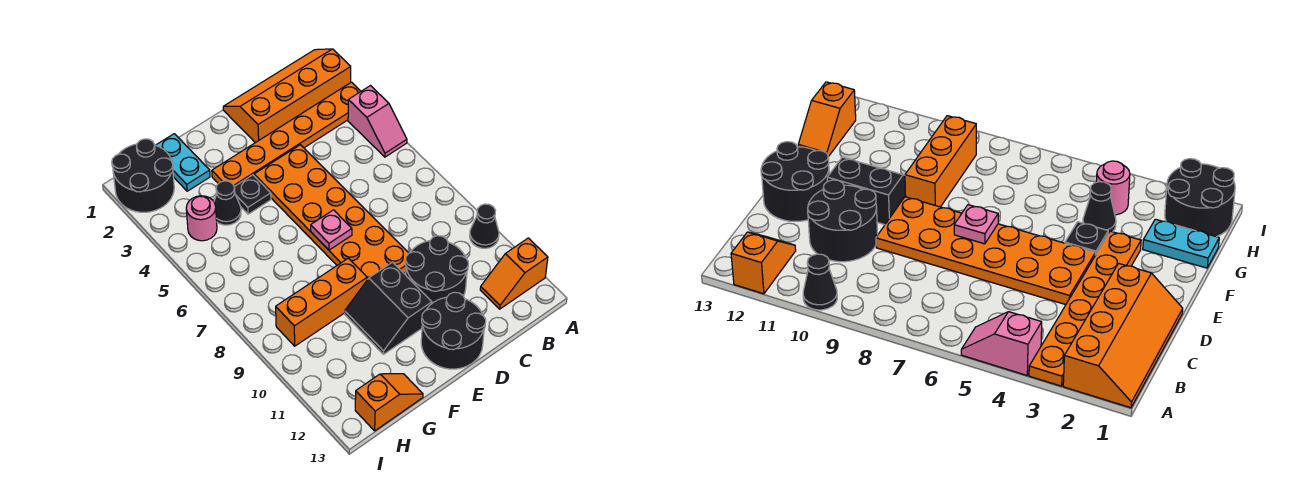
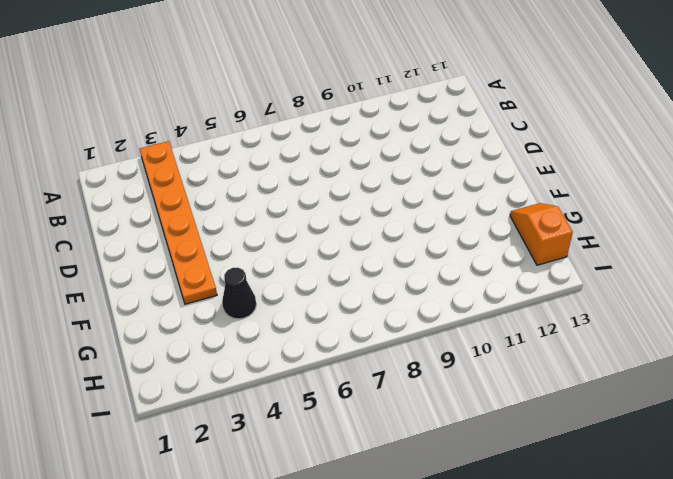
none -> orange 2x4 slope [223,49,351,143]
none -> pink 1x2 slope [348,86,407,157]
none -> black 1x1 cone [470,204,499,248]

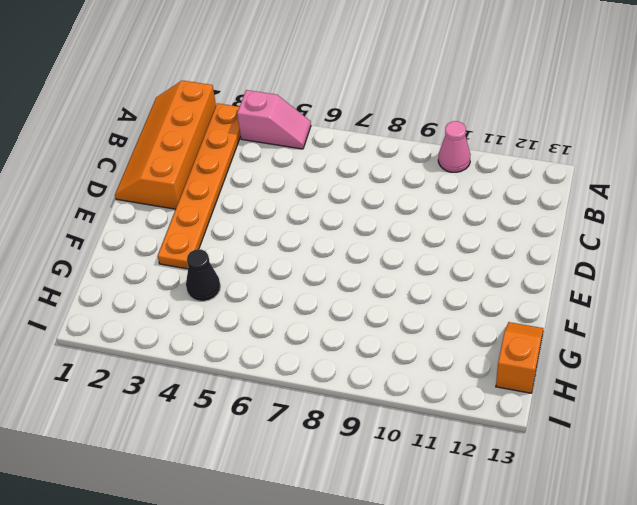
pink 1x1 cone [438,121,471,172] -> black 1x1 cone [470,204,499,248]
none -> orange 1x2 slope [480,238,548,309]
none -> black 2x2 round brick [405,236,468,303]
none -> orange 2x6 plate [254,145,409,280]

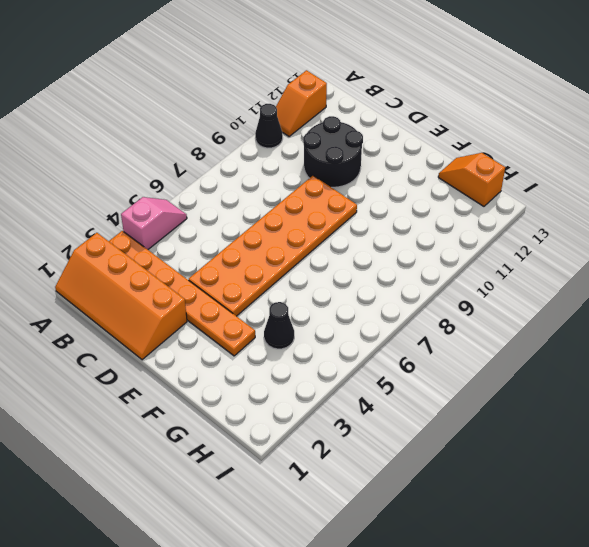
orange 1x2 slope [276,70,327,136] -> orange 1x2 slope turned to [480,238,548,309]
none -> black 2x2 round brick [421,292,486,369]
none -> black 2x2 slope [345,262,432,354]
none -> black 1x1 plate [235,175,271,214]

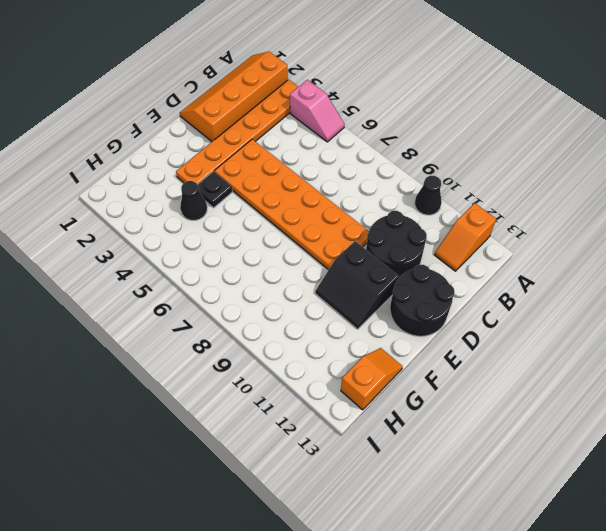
none -> orange 1x3 brick [276,258,367,346]
none -> cyan 1x2 plate [156,134,210,191]
none -> black 2x2 round brick [112,139,174,212]

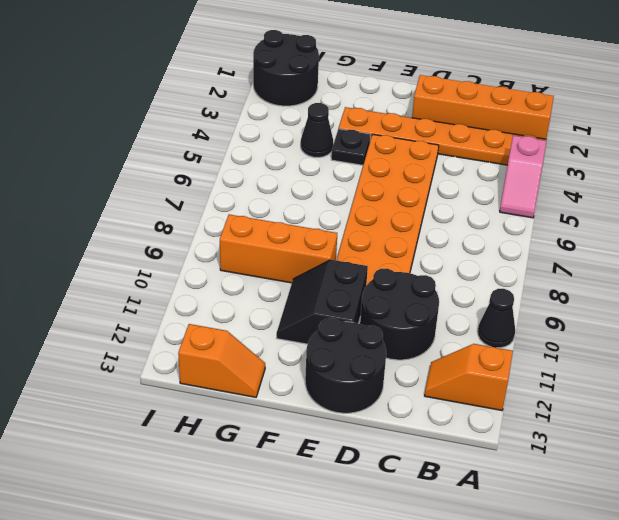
none -> cyan 1x2 plate [156,134,210,191]
none -> pink 1x1 round brick [186,196,217,241]
none -> pink 1x1 plate [311,210,352,250]

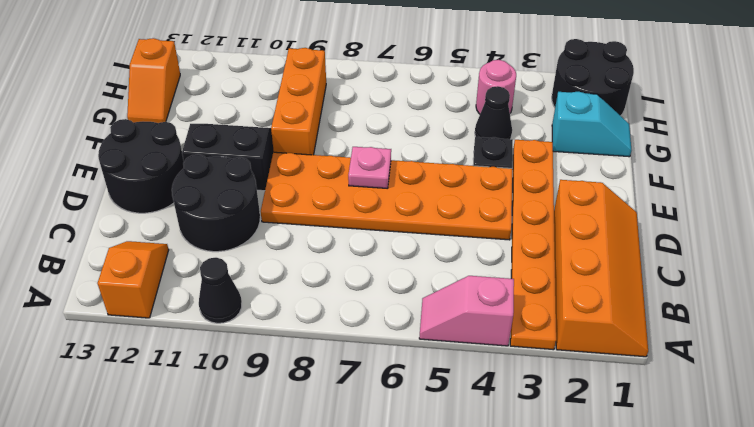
cyan 1x2 slope [552,92,631,157] -> cyan 1x2 plate [156,134,210,191]

